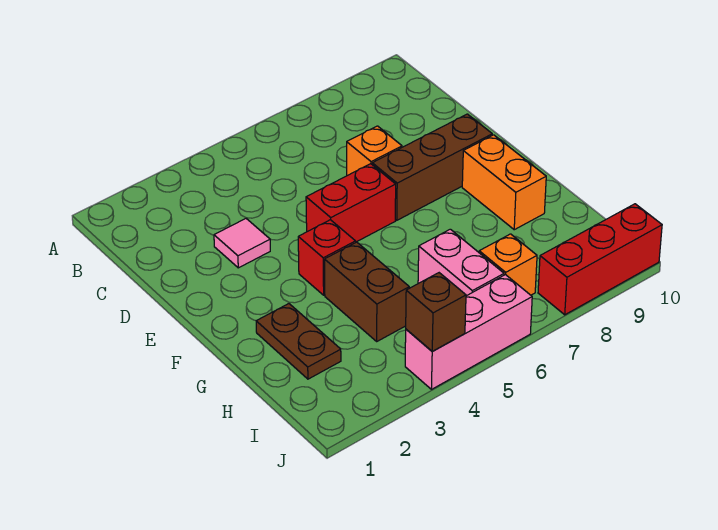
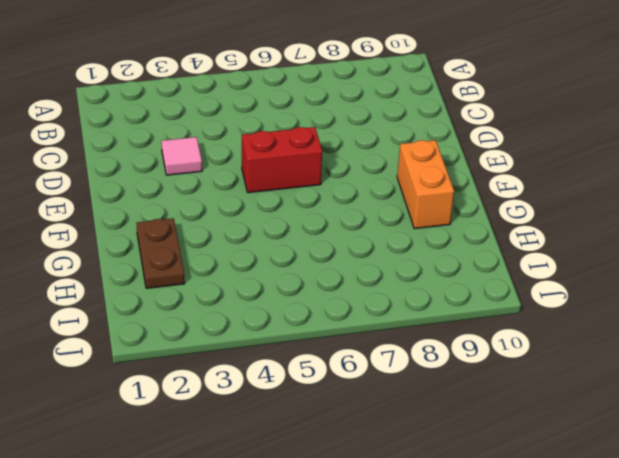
none -> orange 1x1 brick [347,126,402,176]
none -> brown 1x3 brick [372,114,492,220]
none -> red 1x1 brick [298,220,356,295]

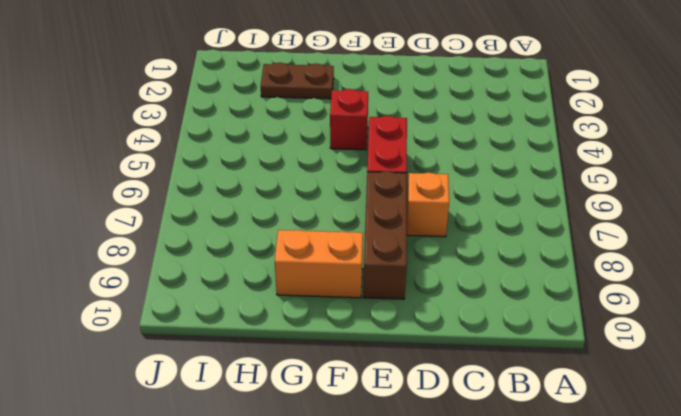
none -> pink 1x1 tile [214,219,270,268]
none -> brown 1x2 brick [324,242,409,341]
none -> pink 1x2 brick [418,229,504,296]

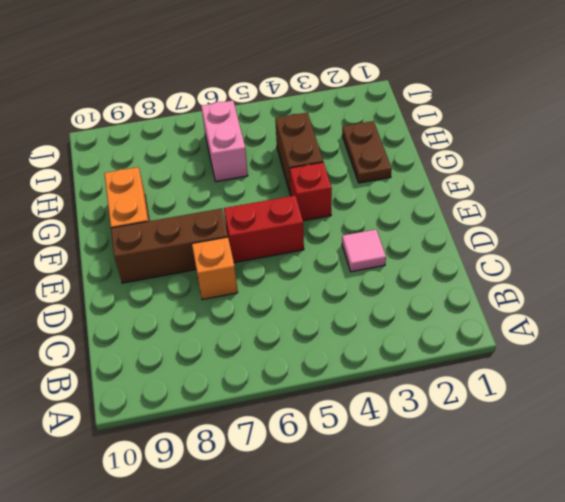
none -> orange 1x1 brick [479,234,537,295]
none -> pink 1x3 brick [405,275,532,389]
none -> red 1x3 brick [538,204,662,315]

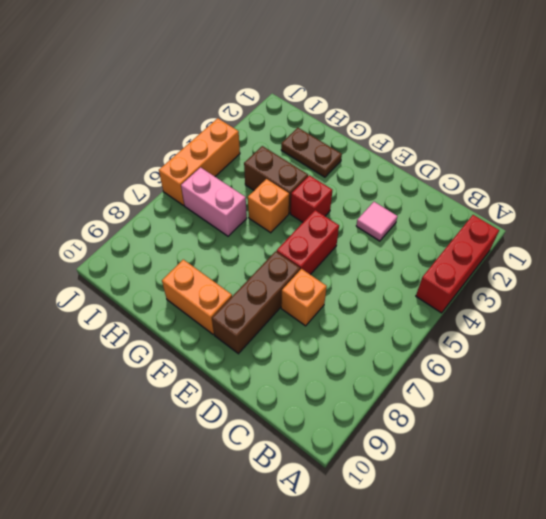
red 1x3 brick [416,215,499,313] -> red 1x3 brick moved to [538,204,662,315]
orange 1x1 brick [248,179,289,233] -> orange 1x1 brick moved to [479,234,537,295]
orange 1x3 brick [159,118,240,205] -> pink 1x3 brick [405,275,532,389]
none -> brown 1x1 brick [406,273,466,351]

